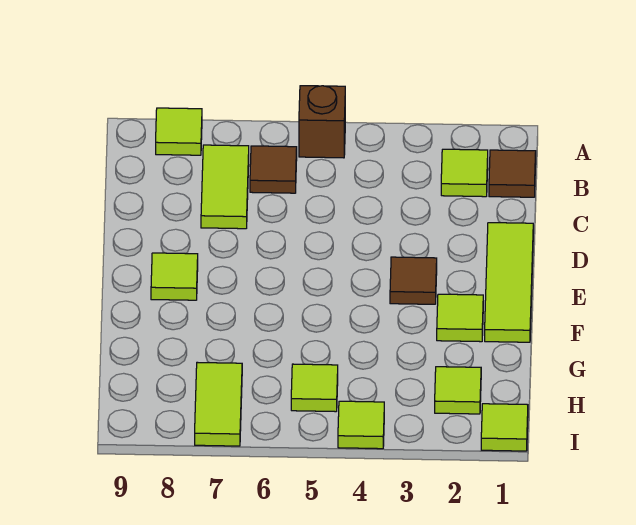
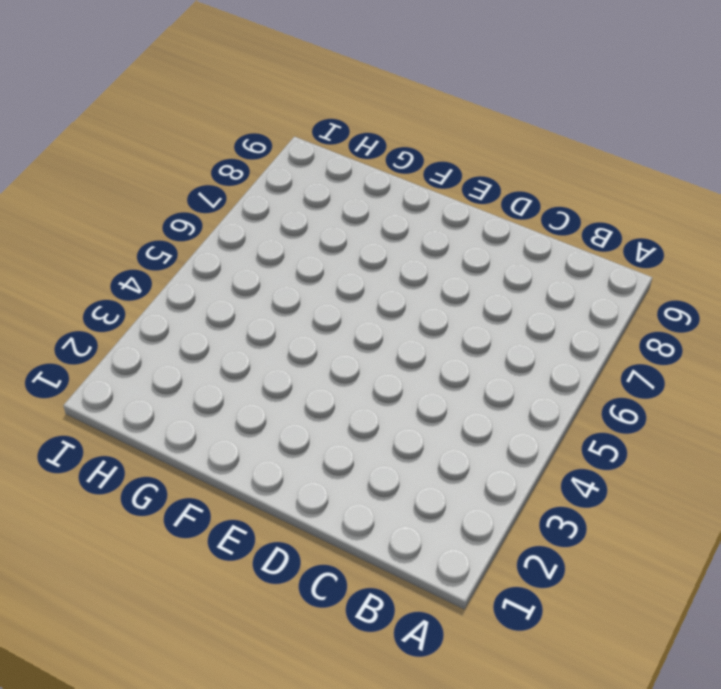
none -> brown 1x1 brick [299,86,345,158]
none -> lime 1x1 tile [156,108,202,155]
none -> brown 1x1 tile [489,150,536,197]

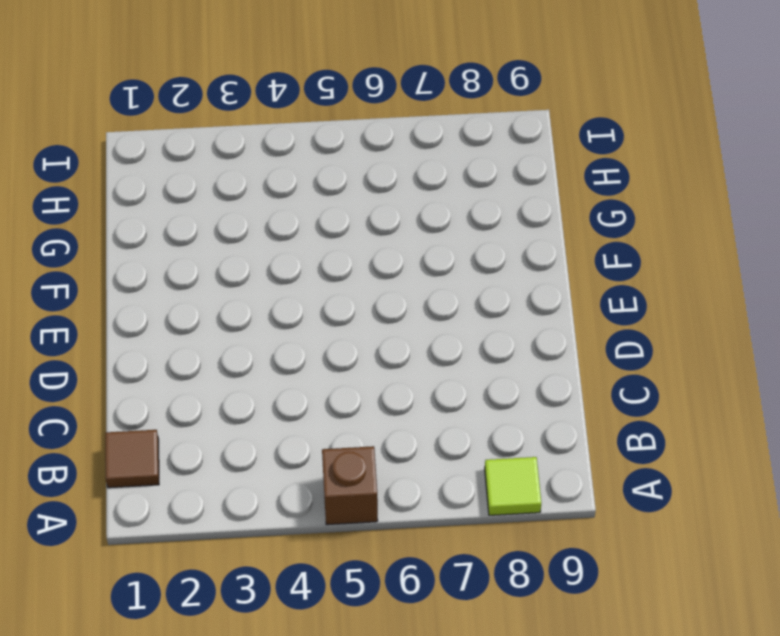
none -> lime 1x1 tile [441,149,488,197]
none -> brown 1x1 tile [250,146,297,193]
none -> lime 1x2 tile [201,145,249,229]

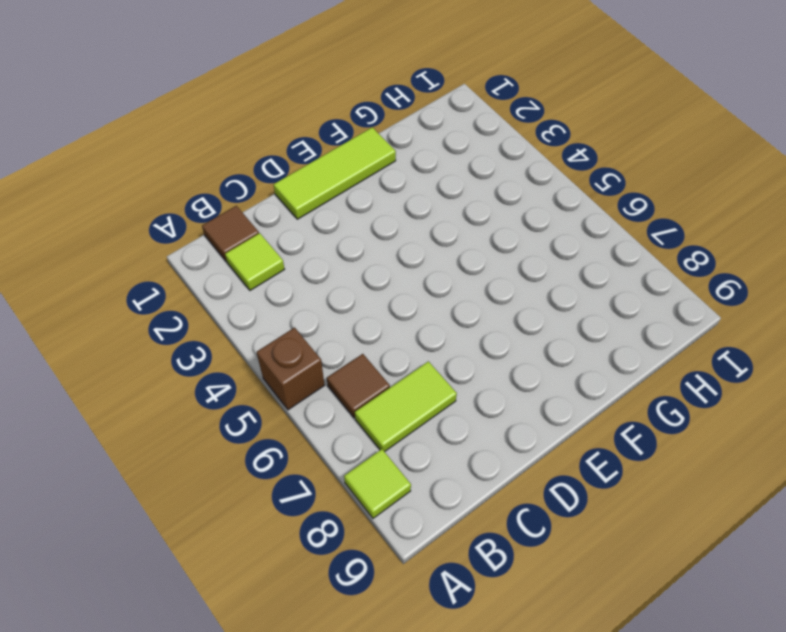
none -> brown 1x1 tile [390,257,437,304]
none -> lime 1x1 tile [151,253,198,300]
none -> lime 1x1 tile [437,294,483,342]

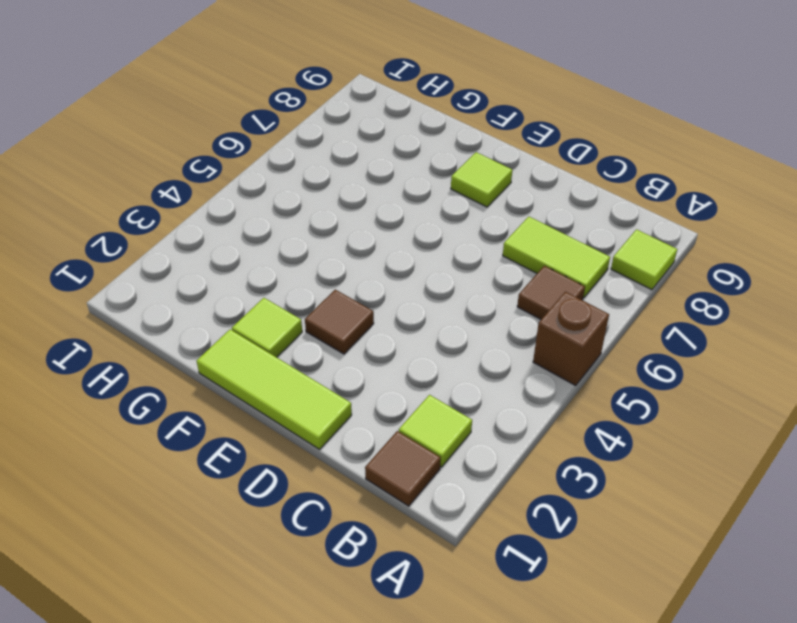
none -> lime 1x1 tile [435,367,481,414]
none -> lime 1x1 tile [291,364,338,412]
none -> lime 1x2 tile [195,362,242,446]

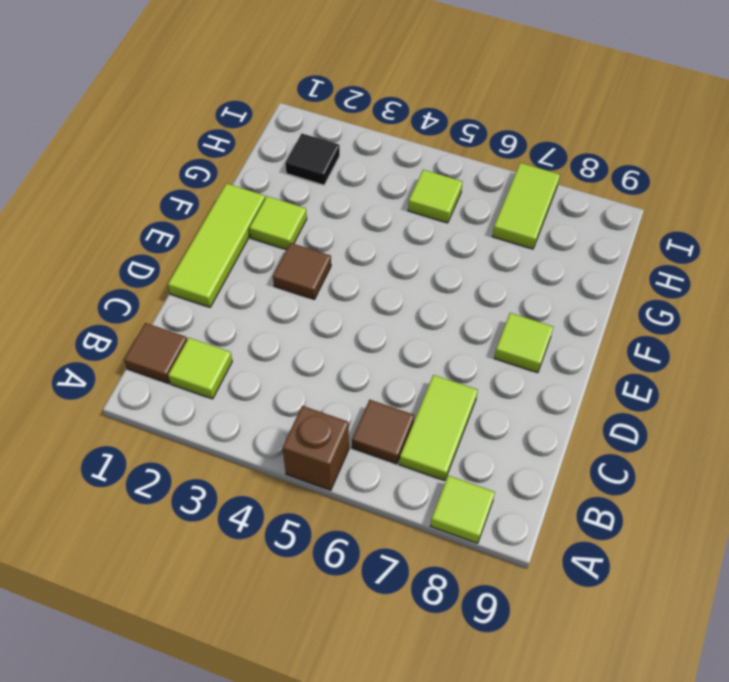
black 1x1 tile [285,134,340,185] -> lime 1x1 tile [435,367,481,414]
none -> lime 1x1 tile [481,404,528,451]
none -> lime 1x1 tile [338,401,384,449]

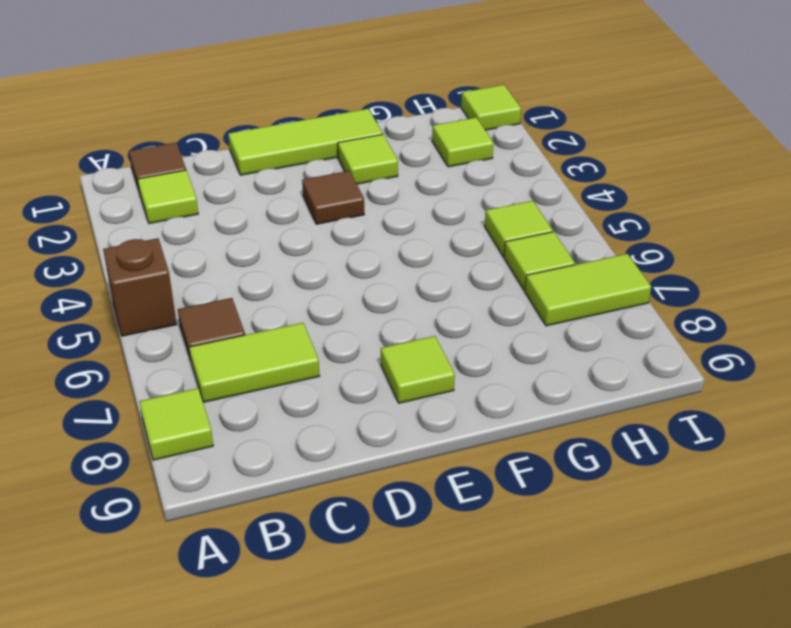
lime 1x1 tile [504,232,575,290] -> lime 1x1 tile moved to [338,401,384,449]

